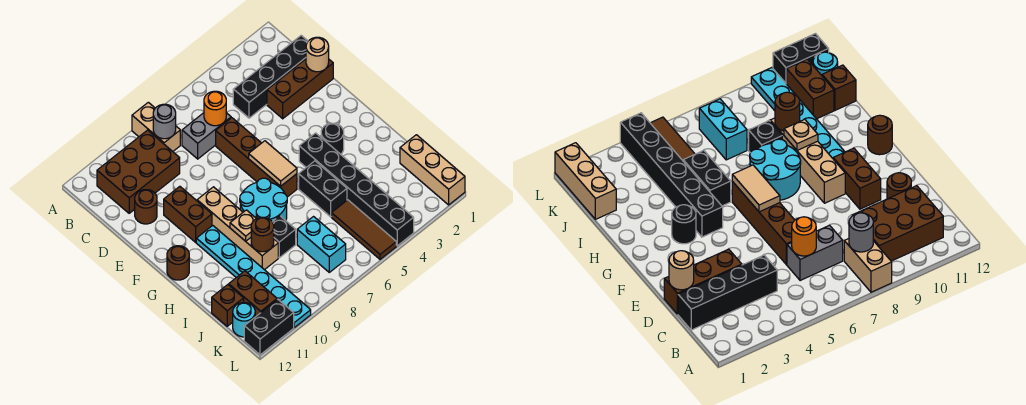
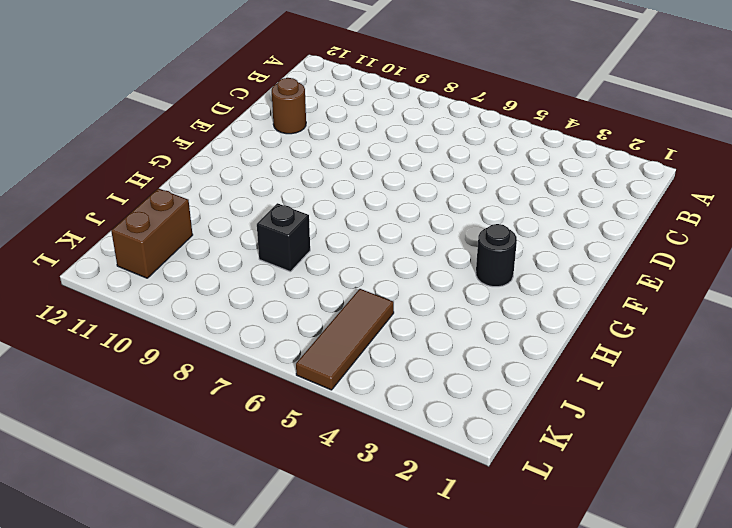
none -> tan 1x2 brick [132,102,180,151]
none -> brown 2x3 brick [97,130,180,213]
none -> black 1x4 brick [233,35,308,118]

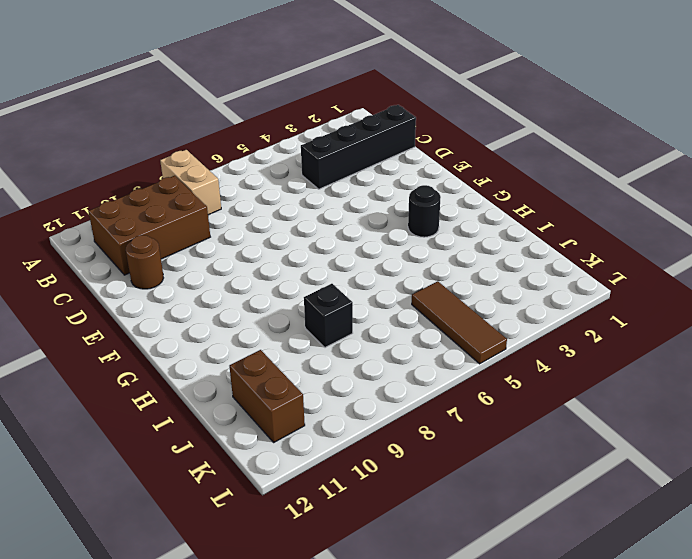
none -> grey 1x2 brick [182,113,231,159]
none -> brown 1x3 brick [267,59,333,119]
none -> brown 1x4 brick [216,118,297,197]

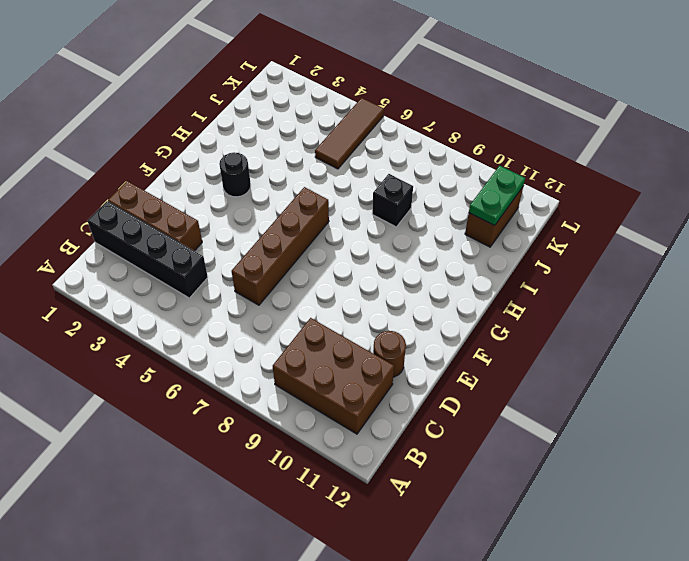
green 1x2 plate [469,166,525,225] -> none
none -> tan 1x2 brick [132,102,180,151]
none -> grey 1x2 brick [182,113,231,159]
none -> brown 1x2 brick [164,186,212,242]

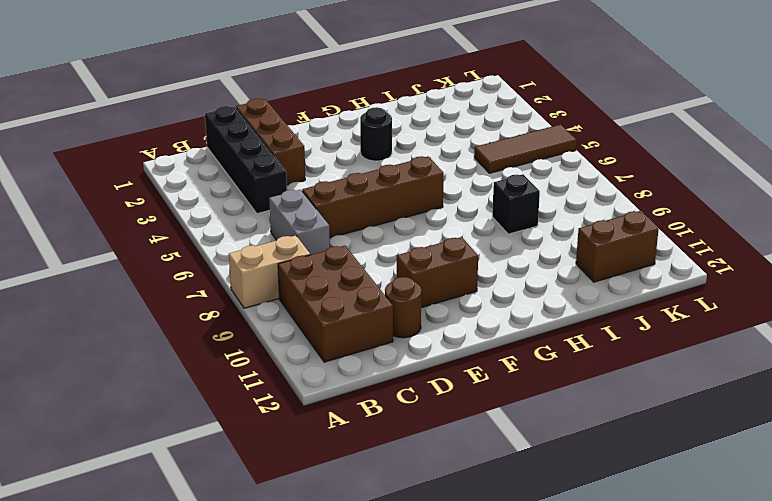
none -> tan 1x4 brick [197,187,278,270]
none -> black 1x6 brick [299,133,414,246]
none -> cyan 2x2 round brick [240,178,287,222]

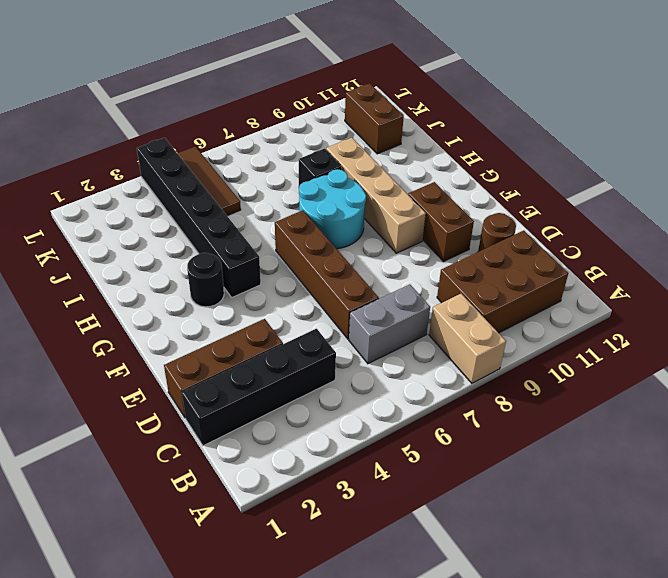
none -> cyan 1x6 plate [196,225,311,327]
none -> brown 1x1 round brick [167,246,189,280]
none -> black 1x2 brick [299,161,347,217]

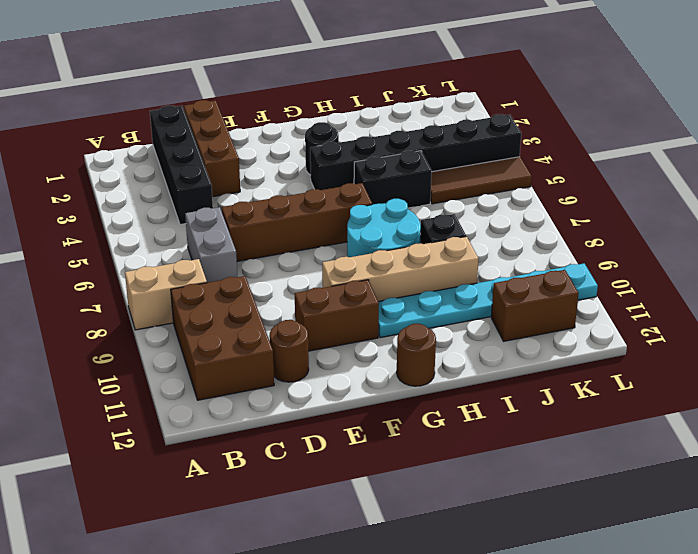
none -> tan 1x3 brick [400,135,465,205]
none -> cyan 1x2 brick [297,217,346,272]
none -> brown 1x1 brick [212,285,244,326]

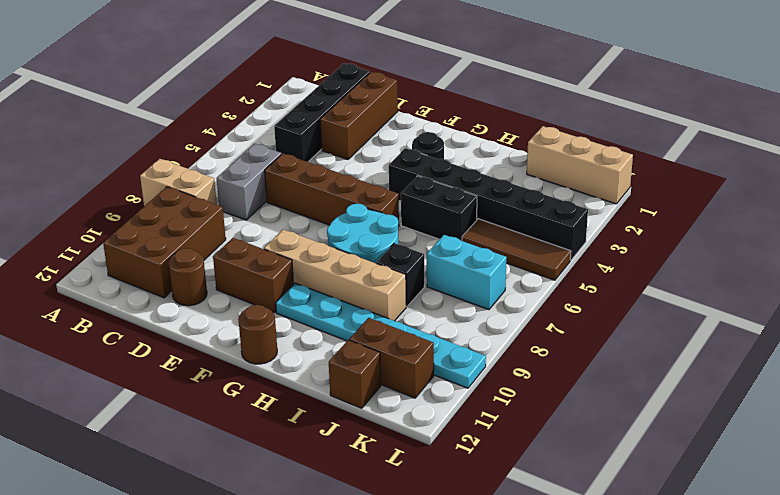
none -> cyan 1x1 round brick [233,303,255,337]
none -> black 1x2 brick [244,299,294,355]
none -> grey 1x1 round brick [153,104,176,139]

